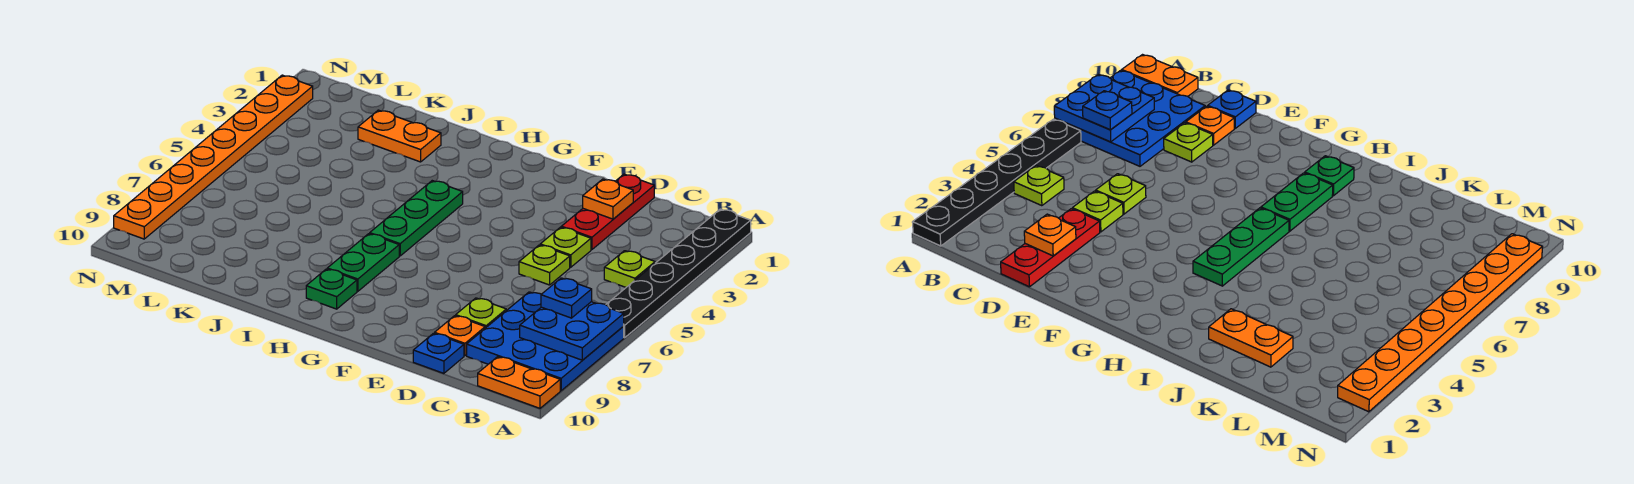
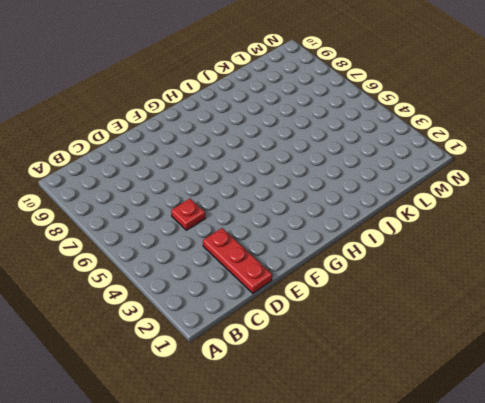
red 1x1 plate [171,199,205,230] -> lime 1x1 plate [519,245,570,285]
none -> black 1x6 plate [606,209,751,338]
none -> blue 3x3 plate [467,292,624,391]
none -> orange 1x2 plate [478,357,560,408]

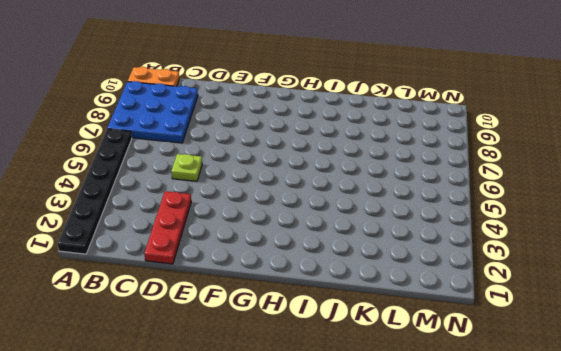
none -> lime 1x1 plate [604,251,655,287]
none -> lime 1x1 plate [540,227,591,267]
none -> lime 1x1 plate [456,298,506,328]

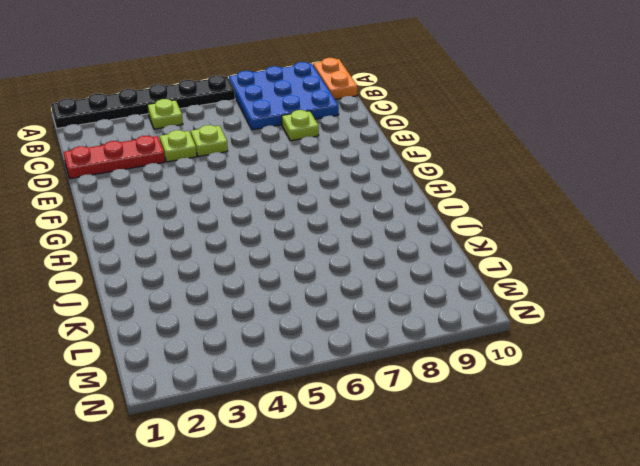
none -> orange 1x1 plate [435,316,485,356]
none -> blue 1x1 plate [413,333,464,373]
none -> green 1x3 plate [370,181,463,256]

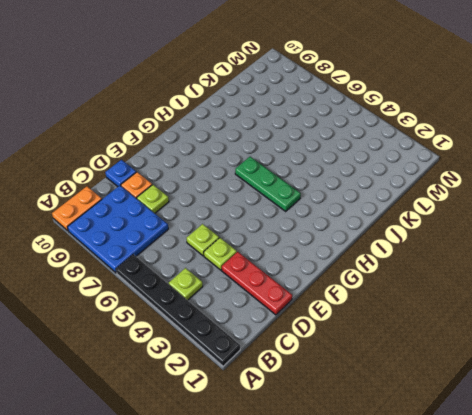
none -> green 1x2 plate [327,234,399,291]
none -> green 1x1 plate [306,269,357,309]
none -> orange 1x2 plate [358,110,441,162]

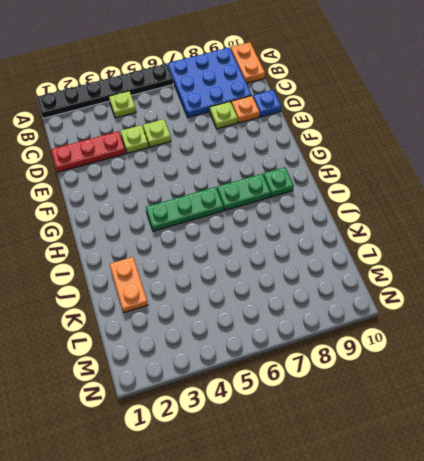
none -> orange 1x8 plate [114,75,313,239]
none -> blue 2x2 plate [520,302,624,360]
none -> orange 1x1 plate [583,179,633,219]

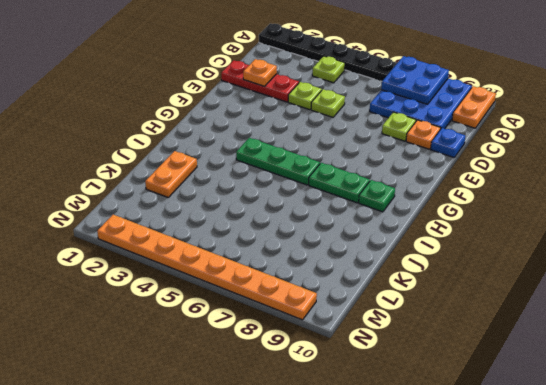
none -> blue 1x1 plate [541,278,592,318]

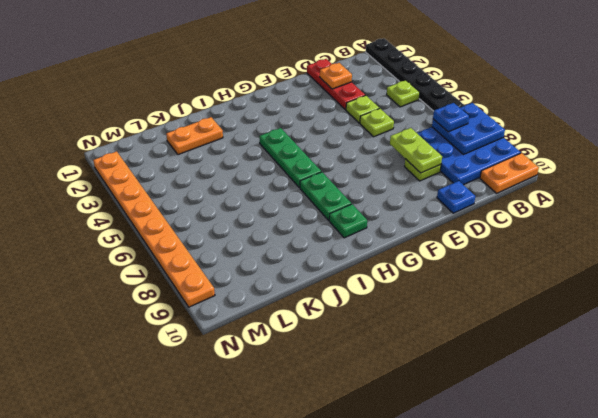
lime 1x2 plate [390,128,442,173] -> none
none -> orange 1x1 plate [435,316,485,356]

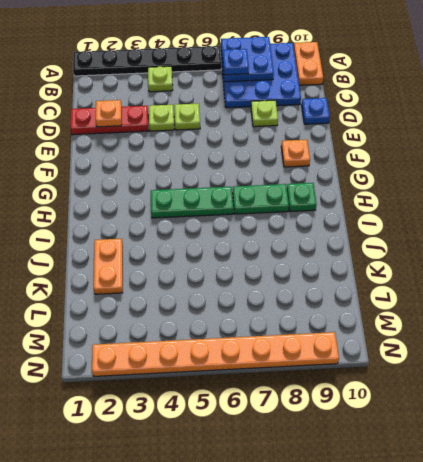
orange 1x1 plate [281,140,310,167] -> orange 1x1 plate moved to [435,316,485,356]

